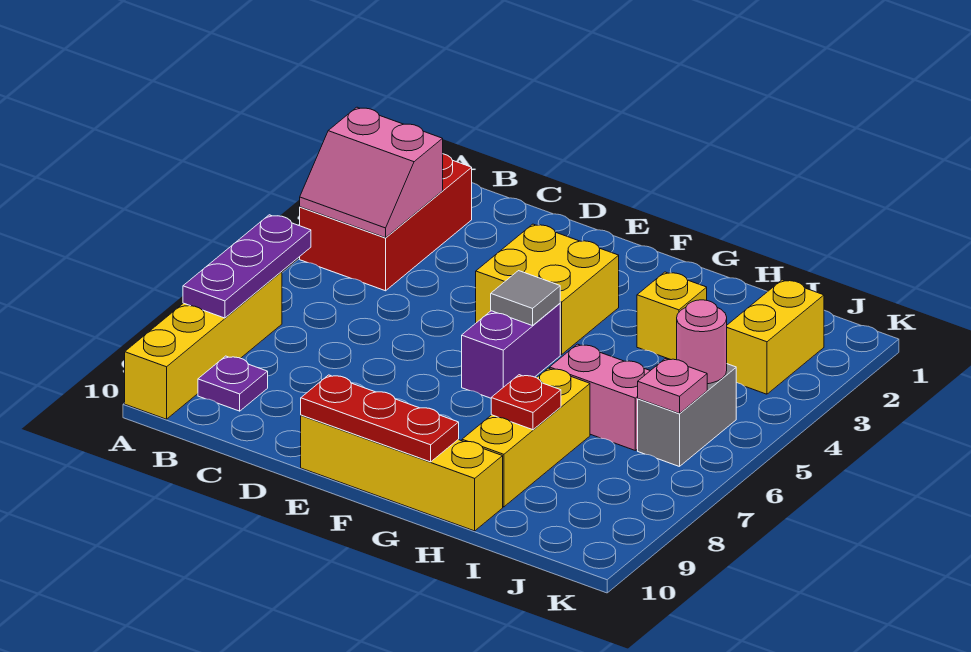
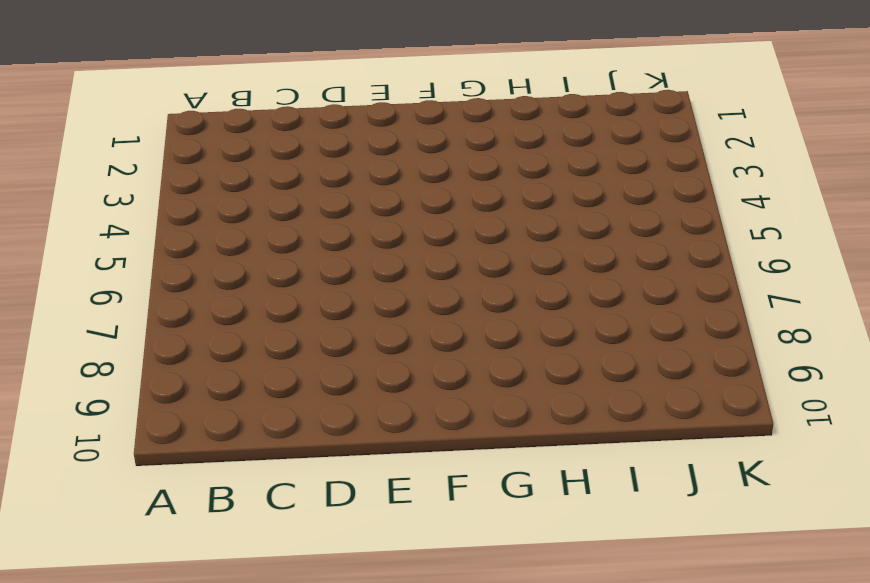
none -> red 2x3 brick [300,154,472,291]
none -> yellow 1x4 brick [125,272,282,419]
none -> purple 1x1 plate [198,356,268,411]

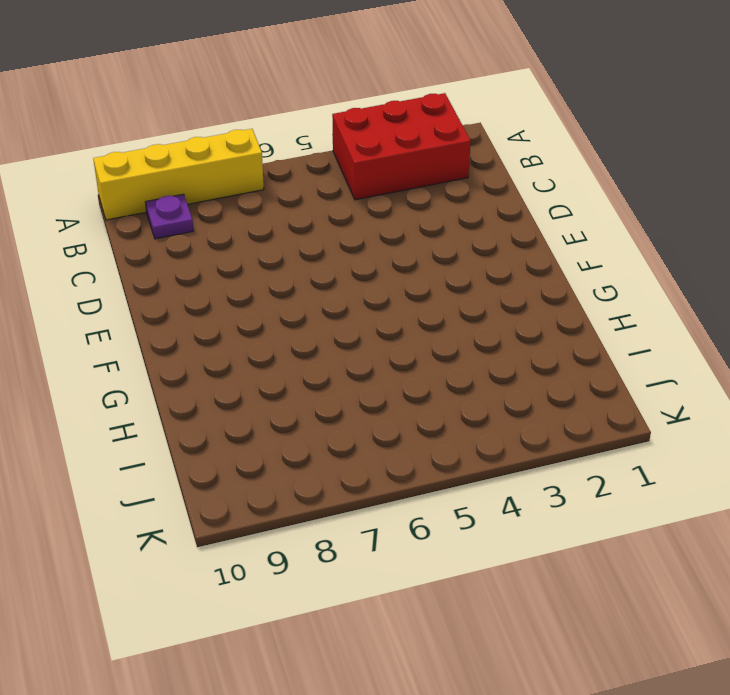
none -> yellow 2x2 brick [476,224,619,355]
none -> yellow 1x4 brick [301,415,503,531]
none -> purple 1x2 brick [462,304,560,398]

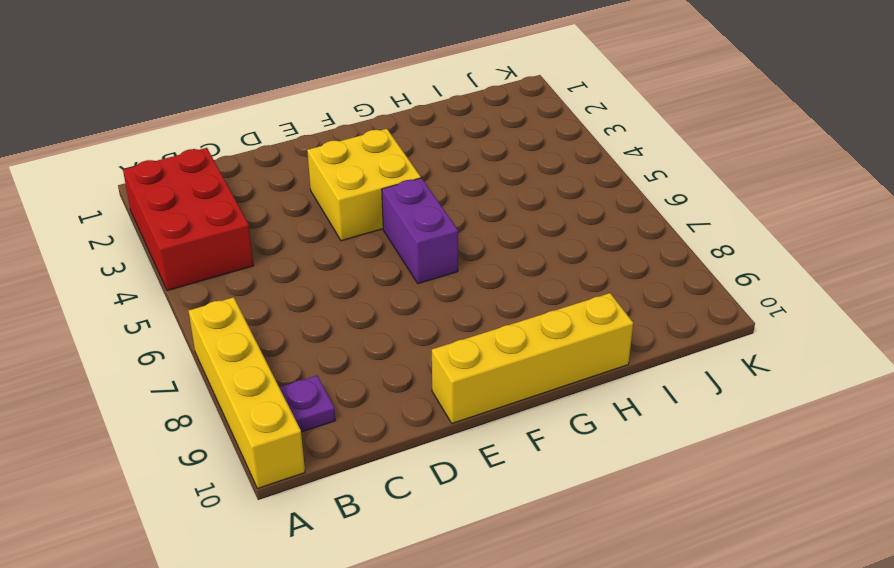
none -> yellow 1x1 brick [637,272,707,360]
none -> pink 1x2 brick [550,344,650,450]
none -> yellow 1x3 brick [462,368,590,507]

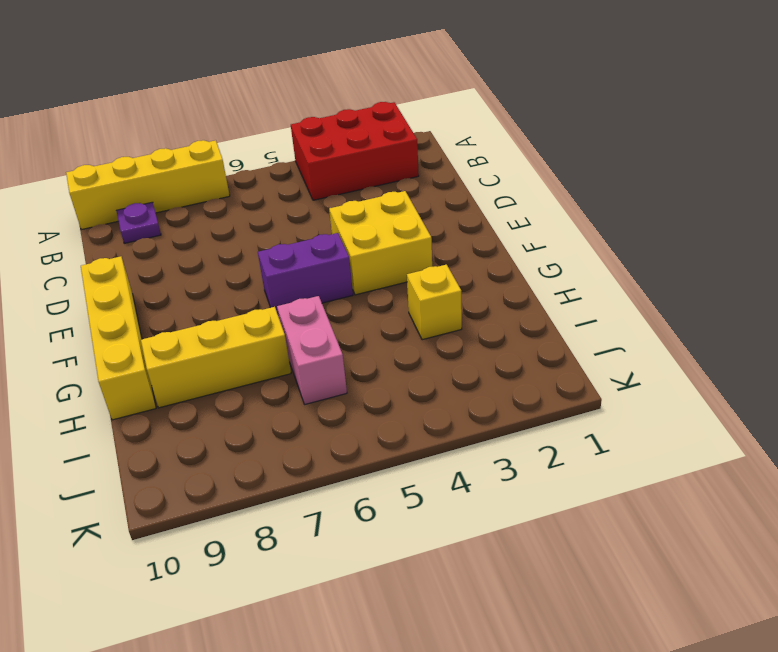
none -> yellow 1x2 brick [727,280,824,394]
none -> grey 1x2 brick [638,364,736,467]
none -> pink 2x2 slope [300,107,443,238]

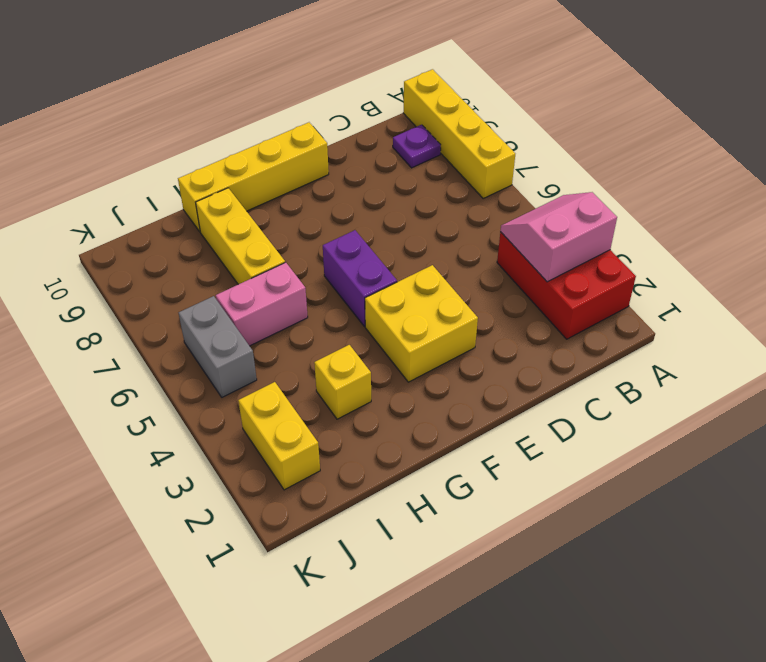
none -> purple 1x3 plate [183,215,311,318]
none -> red 1x3 plate [301,375,459,462]
none -> grey 1x1 tile [491,271,560,326]

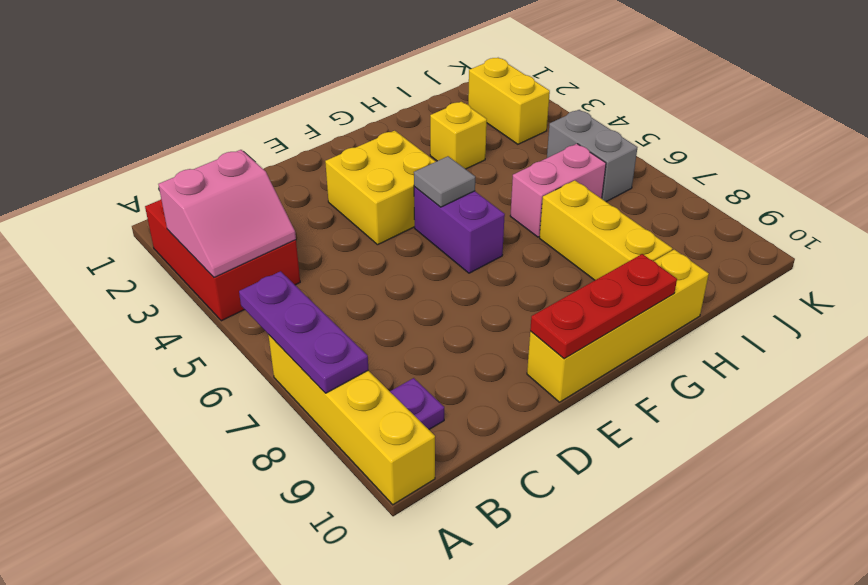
none -> red 1x1 plate [491,375,561,430]
none -> pink 1x1 round brick [677,300,727,384]
none -> pink 1x1 plate [638,359,707,413]

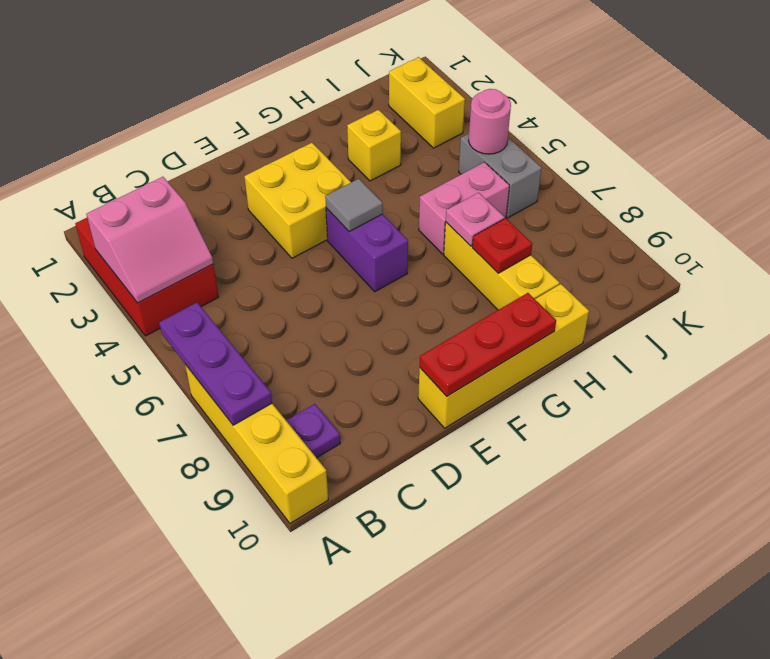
pink 1x1 plate [446,193,504,246] -> pink 1x1 plate moved to [638,359,707,413]

